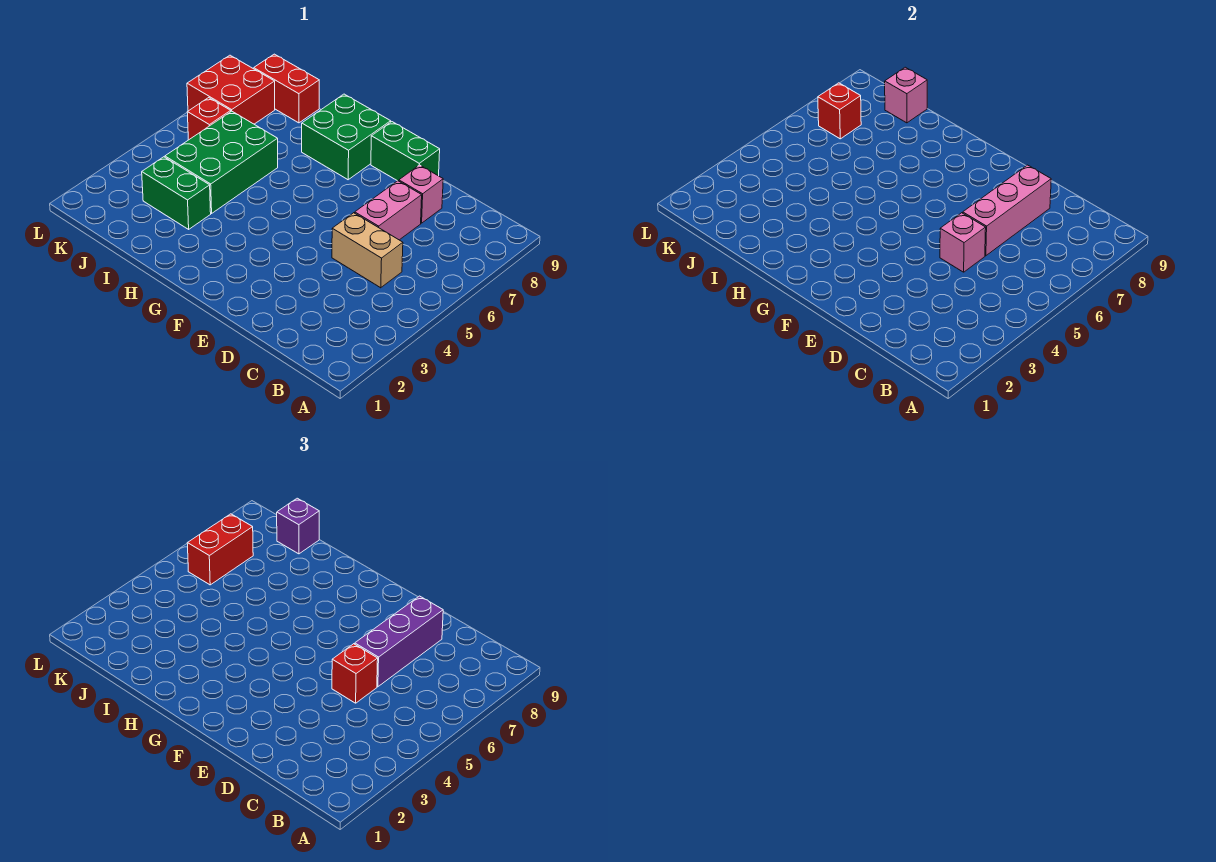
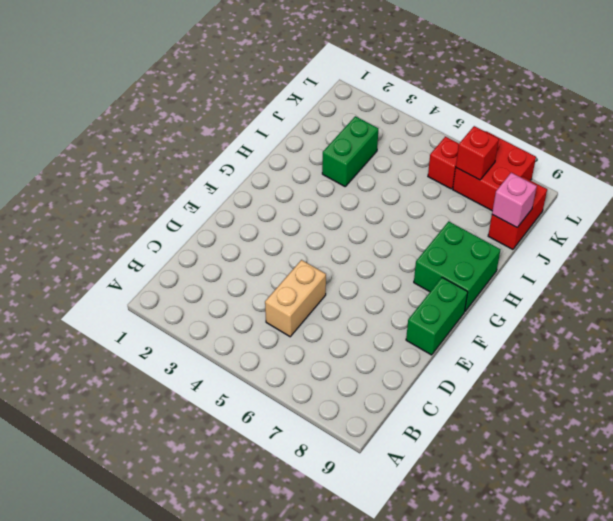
none -> pink 1x2 brick [355,181,422,240]
none -> pink 1x1 brick [399,165,443,223]
none -> green 2x3 brick [165,111,278,213]

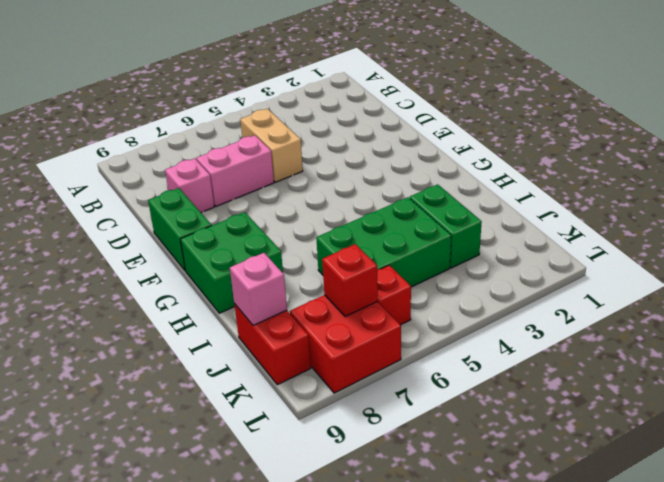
none -> pink 1x1 brick [940,213,986,272]
none -> pink 1x3 brick [963,165,1051,256]
none -> red 1x1 brick [332,644,378,703]

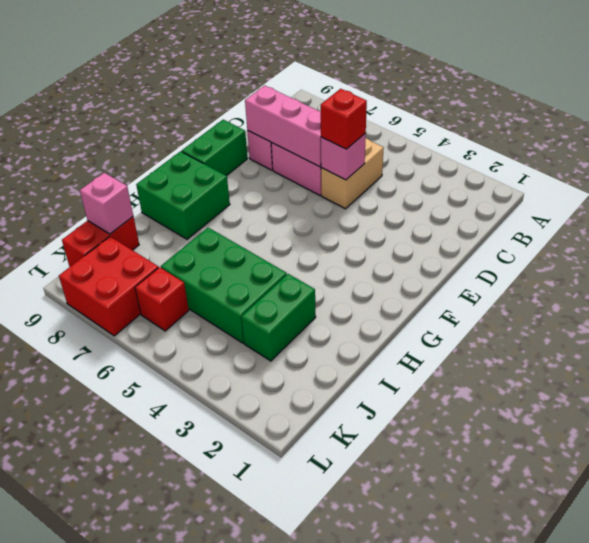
none -> red 1x1 brick [818,83,861,139]
none -> purple 1x3 brick [355,596,443,687]
none -> purple 1x1 brick [277,498,319,554]

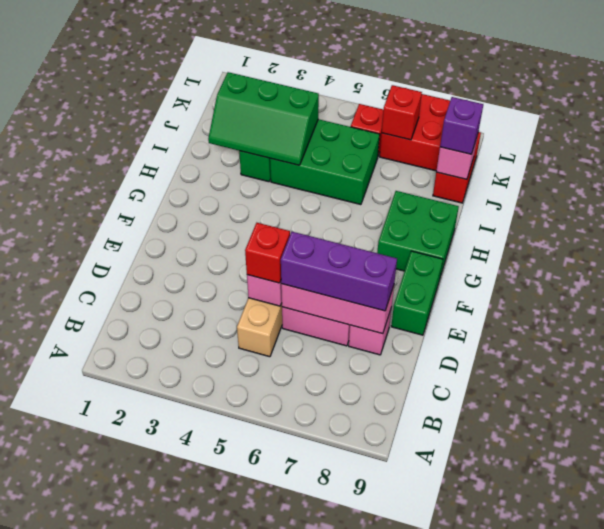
green 2x3 slope [208,72,319,165] -> none
none -> red 1x2 brick [187,514,253,585]

